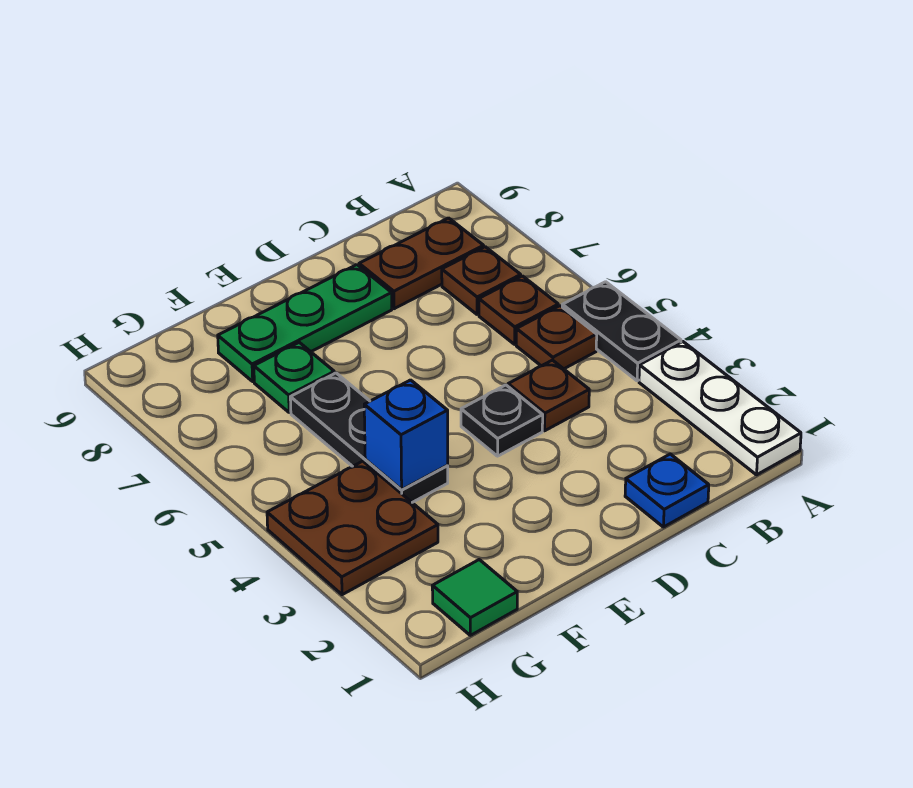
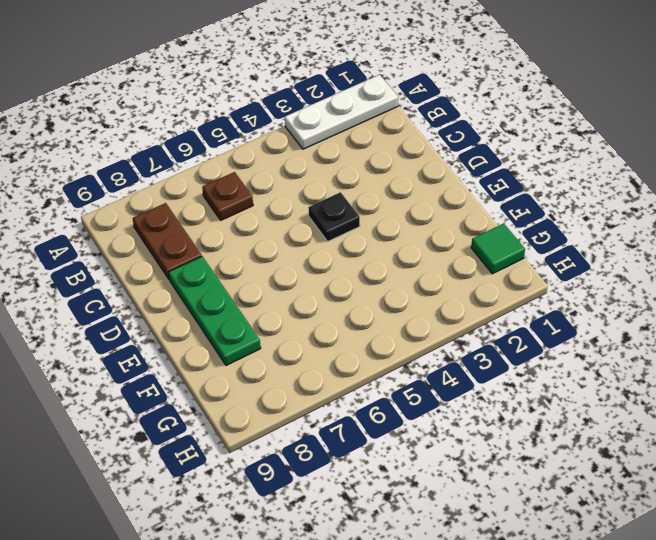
none -> black 1x2 plate [562,282,681,381]
none -> brown 1x1 plate [516,306,597,369]
none -> brown 1x1 plate [442,247,521,314]

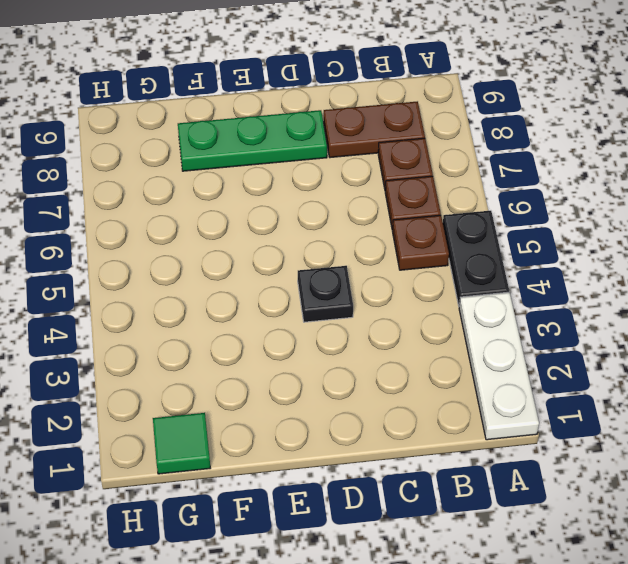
none -> blue 1x1 plate [625,454,709,527]
none -> brown 1x1 plate [508,360,589,431]
none -> black 1x3 plate [290,373,448,502]

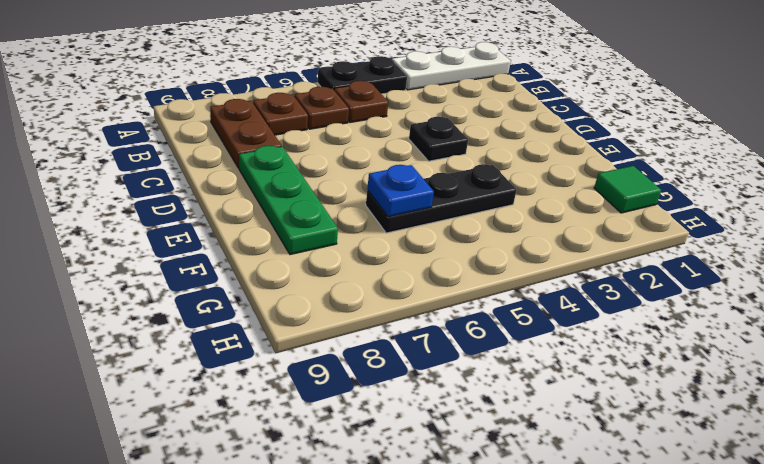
blue 1x1 plate [367,165,434,217] -> blue 1x1 plate moved to [625,454,709,527]
none -> brown 1x1 plate [508,360,589,431]
none -> green 1x1 plate [254,342,334,413]
none -> brown 2x2 plate [267,461,438,595]

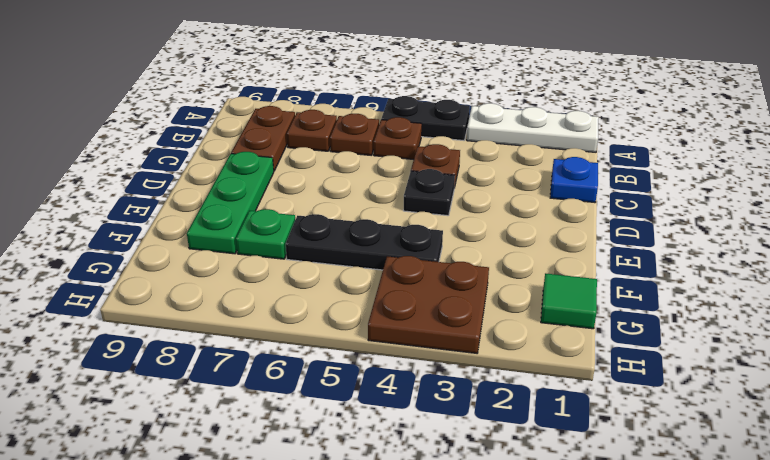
none -> blue 1x1 brick [364,380,448,490]

